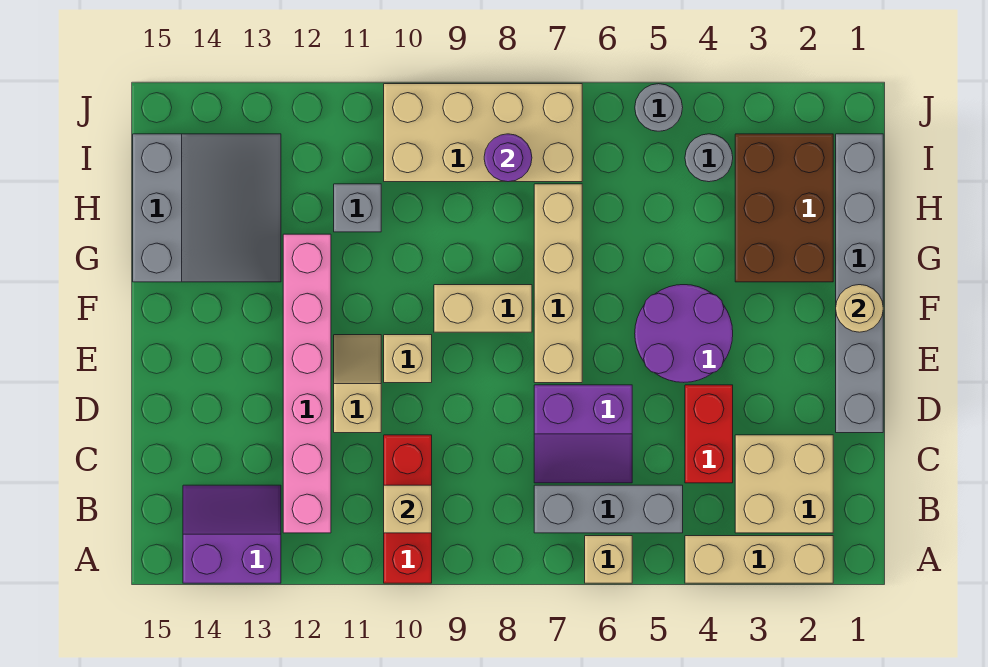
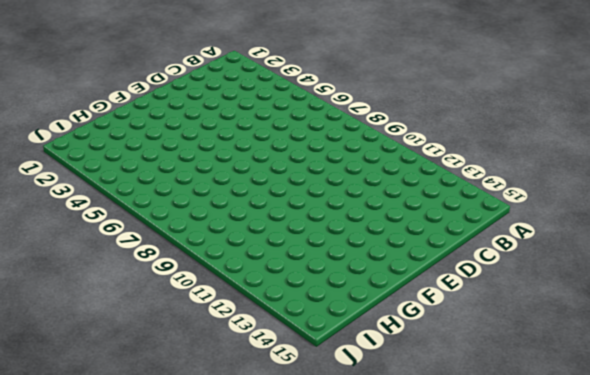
none -> tan 1x3 brick [685,536,833,583]
none -> tan 1x1 brick [585,536,632,583]
none -> red 1x3 brick [384,435,432,583]

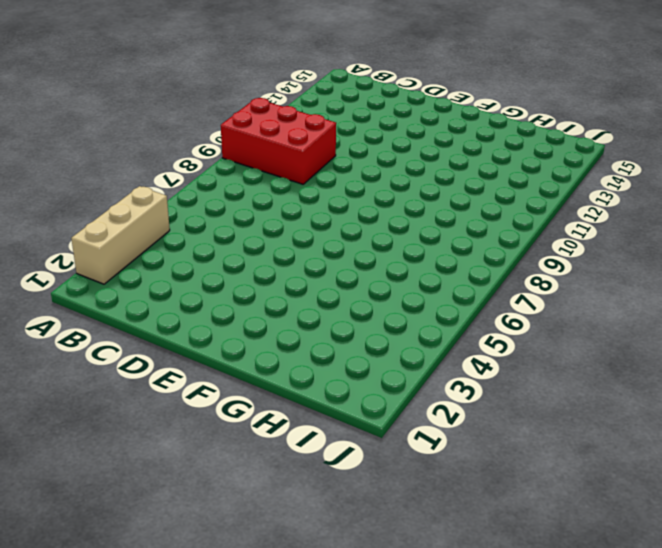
red 2x3 brick [221,98,336,184] -> red 1x3 brick [384,435,432,583]
none -> tan 1x1 brick [585,536,632,583]
none -> purple 2x2 slope [183,485,281,583]
none -> tan 2x2 brick [735,435,833,533]

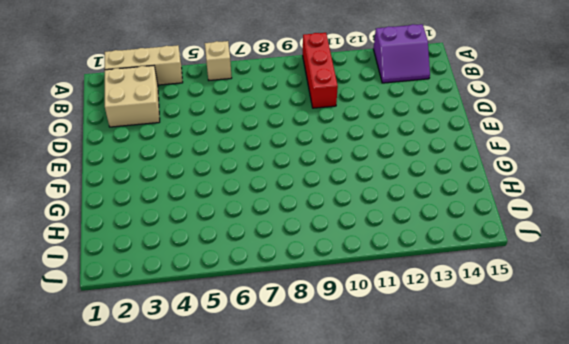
none -> grey 1x3 brick [534,485,683,533]
none -> pink 1x6 brick [283,234,331,533]
none -> red 1x2 brick [685,385,733,483]

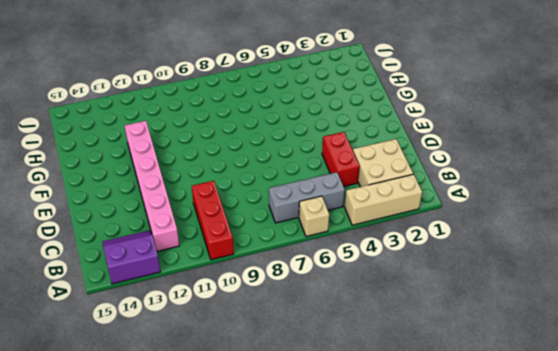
none -> purple 2x2 slope [534,385,632,483]
none -> grey 1x6 brick [836,134,883,433]
none -> tan 1x2 slope [334,335,381,433]

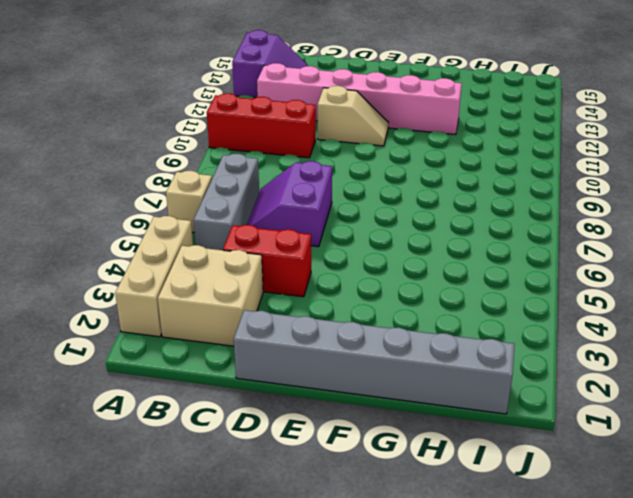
none -> purple 2x2 round brick [635,285,733,382]
none -> tan 1x4 brick [534,184,582,383]
none -> tan 1x1 brick [384,335,432,383]

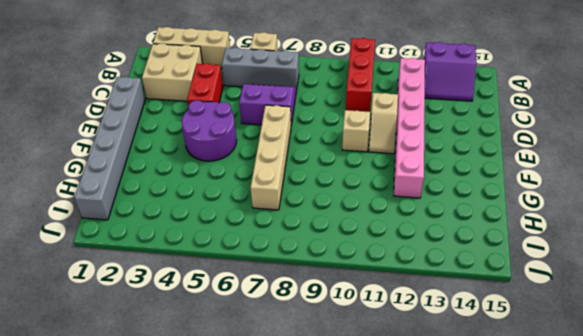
none -> tan 1x2 brick [434,285,532,332]
none -> brown 2x3 brick [735,134,833,282]
none -> grey 3x3 slope [133,134,281,282]

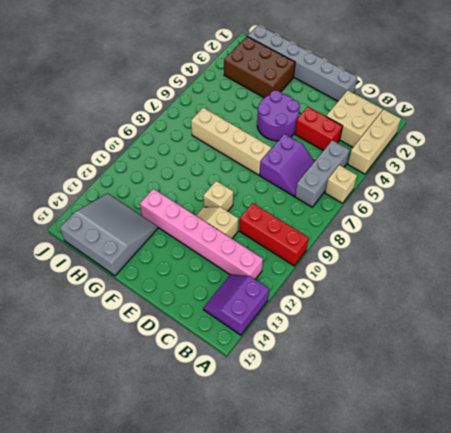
none -> tan 1x2 brick [434,285,532,332]
none -> grey 1x1 brick [334,184,381,232]
none -> grey 1x1 round brick [685,134,733,182]

